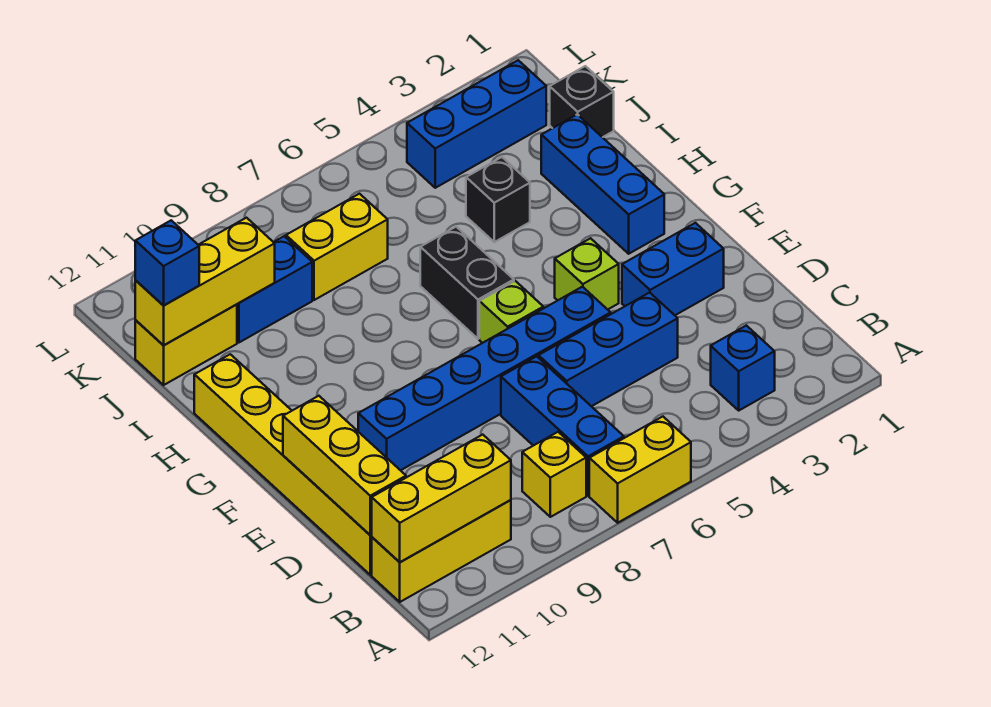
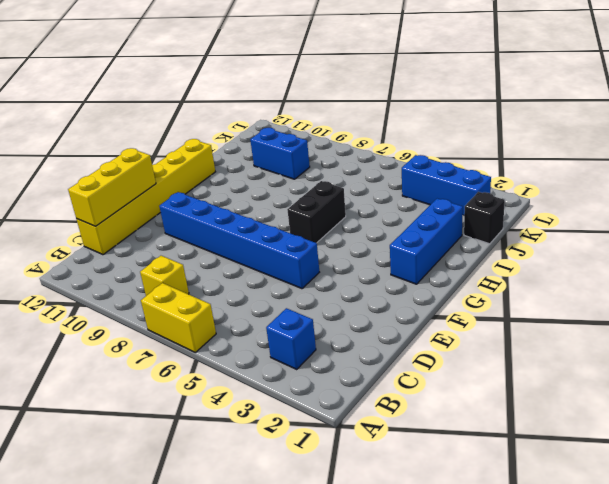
none -> blue 1x3 brick [501,356,624,496]
none -> yellow 1x3 brick [372,500,511,602]
none -> blue 1x3 brick [539,293,678,406]

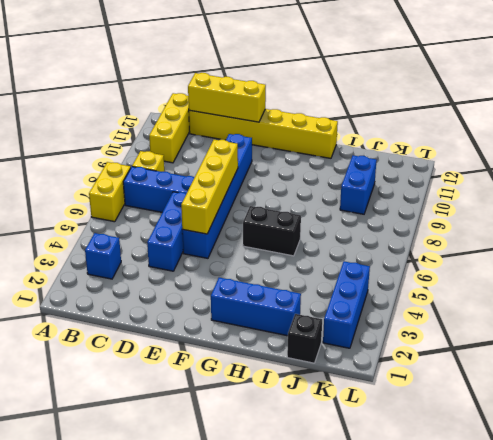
yellow 1x4 brick [181,140,238,234] -> none
none -> blue 1x2 brick [622,223,724,315]
none -> lime 1x1 brick [555,238,619,310]
none -> lime 1x1 brick [479,281,543,343]

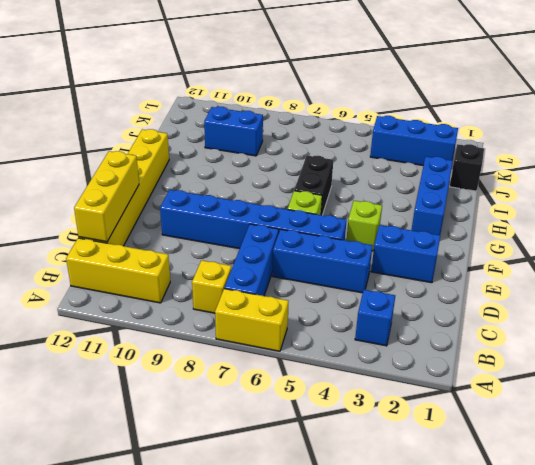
none -> black 1x1 brick [466,157,530,242]
none -> yellow 1x2 brick [286,194,388,300]
none -> yellow 1x2 brick [135,304,237,385]

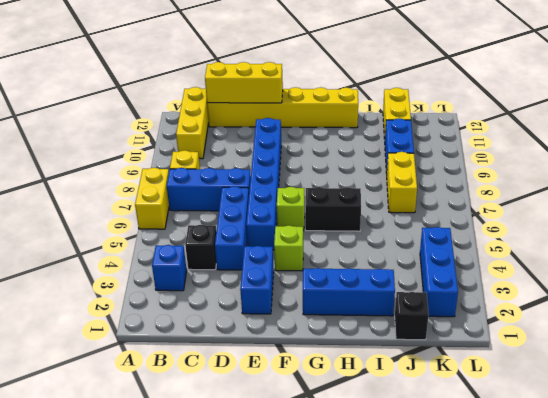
black 1x1 brick [185,225,216,270] -> black 1x1 brick moved to [466,157,530,242]
none -> yellow 1x3 brick [372,435,511,562]
none -> yellow 1x3 brick [135,218,275,345]
none -> blue 1x1 brick [135,220,199,306]

